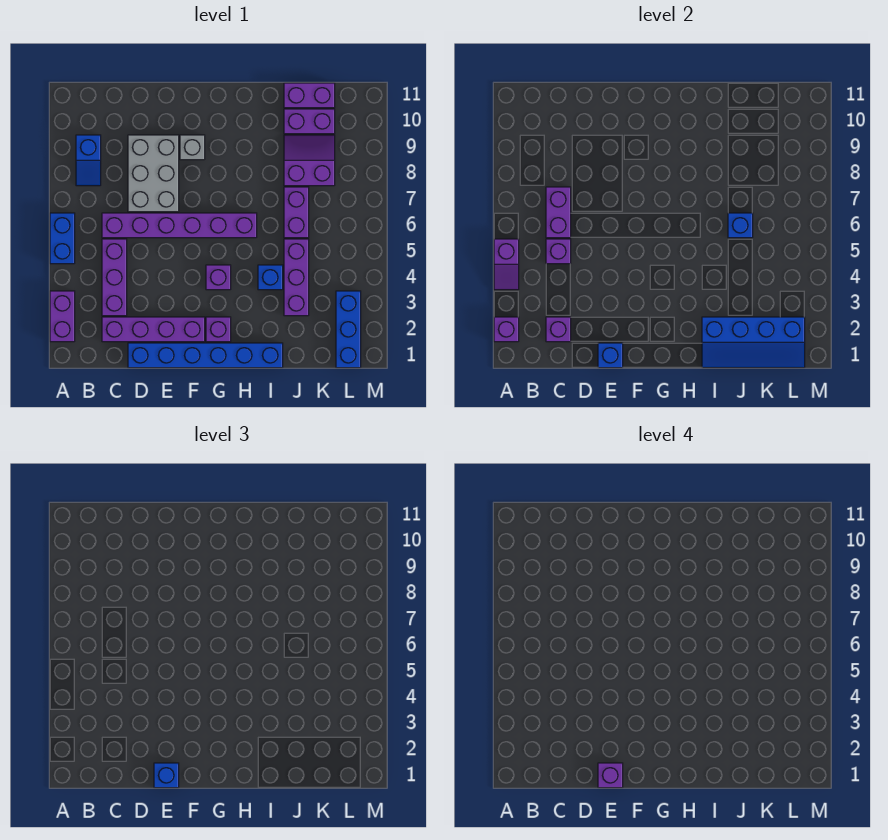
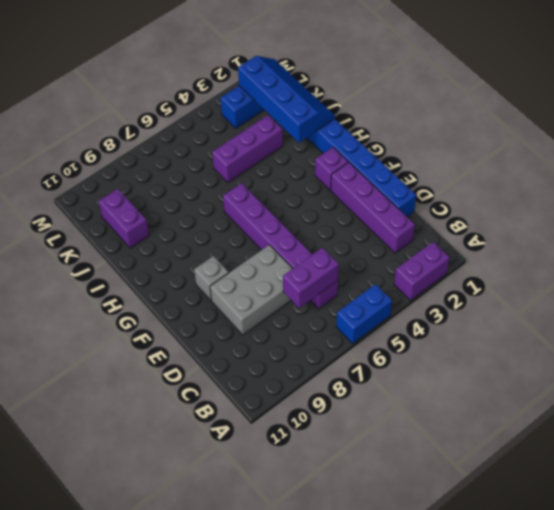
none -> blue 1x2 slope [76,135,101,186]
none -> purple 1x3 brick [102,239,127,316]
none -> purple 1x1 brick [206,265,231,290]

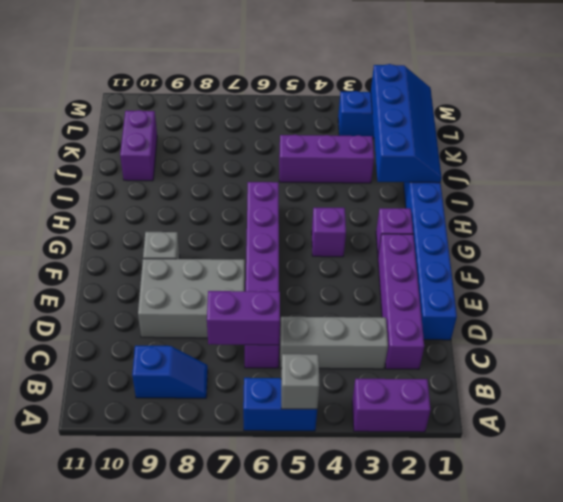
grey 1x1 brick [281,354,320,409] -> purple 1x2 slope [494,239,519,290]
grey 1x3 brick [280,317,388,369] -> purple 1x3 brick [102,239,127,316]
none -> blue 1x1 brick [258,265,283,290]
none -> purple 1x2 brick [284,187,309,238]
none -> purple 2x2 slope [284,135,335,186]

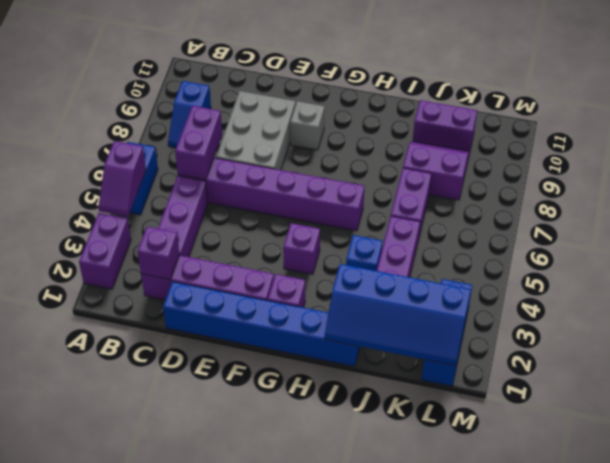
none -> purple 1x2 brick [284,83,335,108]
none -> purple 1x1 brick [494,317,519,342]
none -> purple 1x1 brick [546,239,571,264]

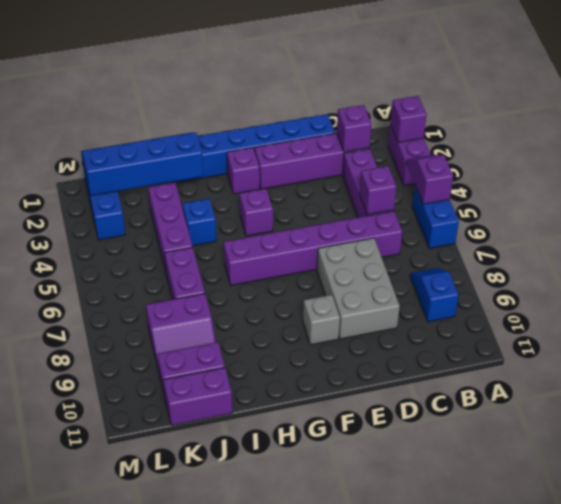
none -> purple 1x2 brick [546,187,571,238]
none -> blue 1x1 brick [598,343,623,368]
none -> blue 1x1 brick [728,213,753,238]

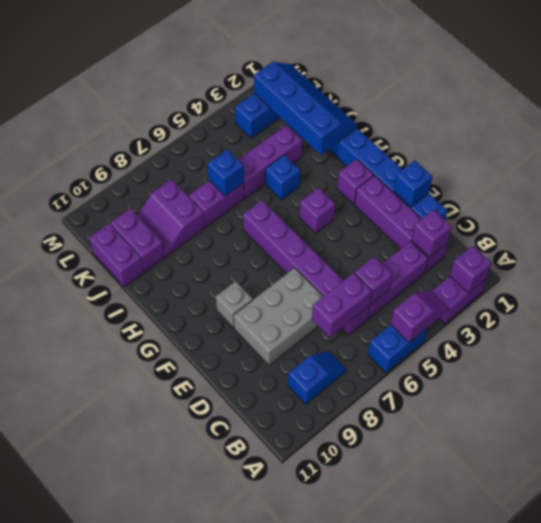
none -> blue 1x1 brick [154,763,179,788]
none -> purple 1x1 brick [598,763,623,788]

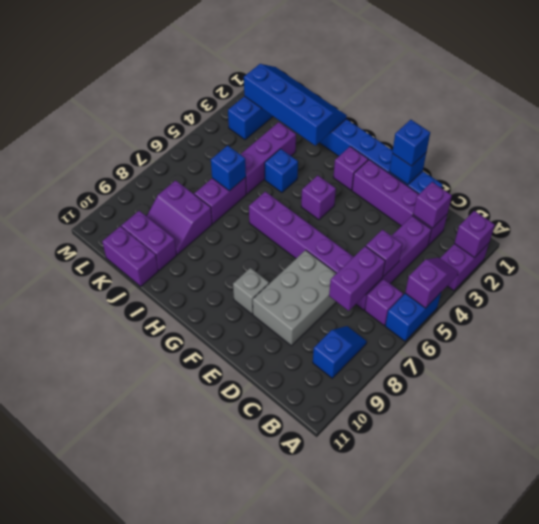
purple 1x1 brick [365,279,403,325] -> purple 1x1 brick moved to [598,763,623,788]

